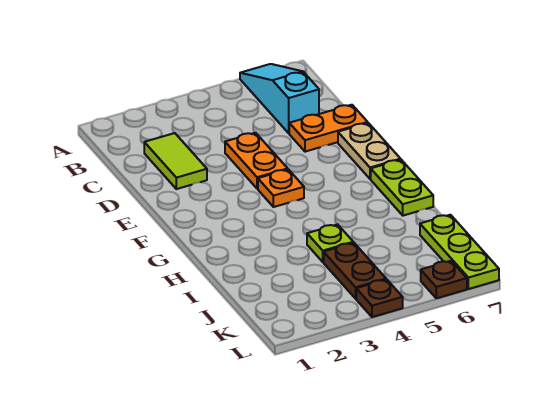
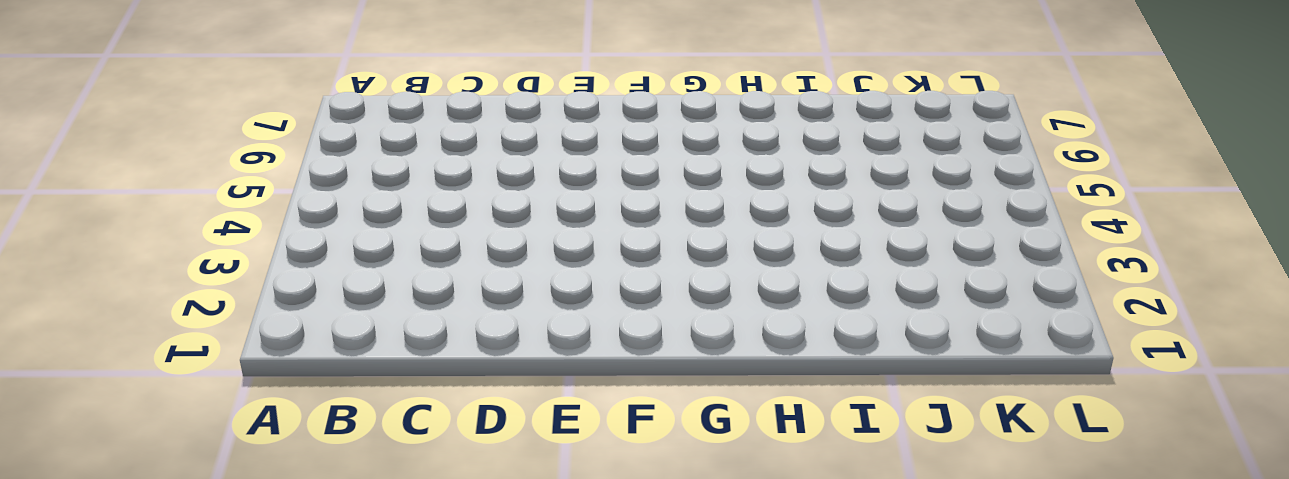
none -> cyan 1x3 slope [240,64,319,133]
none -> lime 1x2 tile [144,133,207,189]
none -> orange 1x2 plate [225,133,288,189]

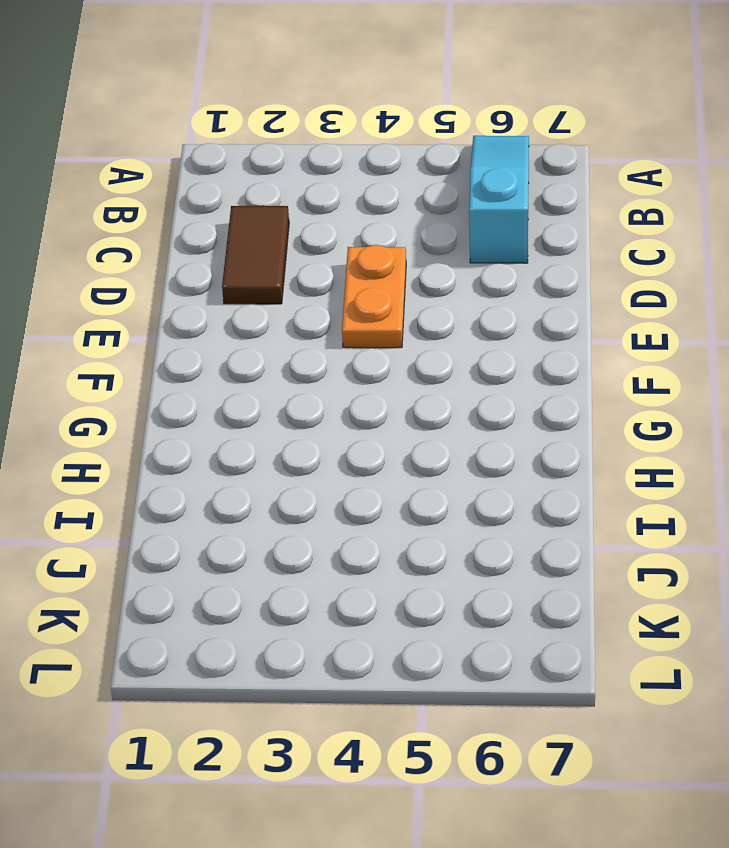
brown 1x2 tile [222,206,289,304] -> lime 1x2 tile [144,133,207,189]
none -> orange 1x2 plate [289,105,368,152]
none -> tan 1x2 plate [338,123,401,179]
none -> orange 1x1 plate [258,169,304,207]

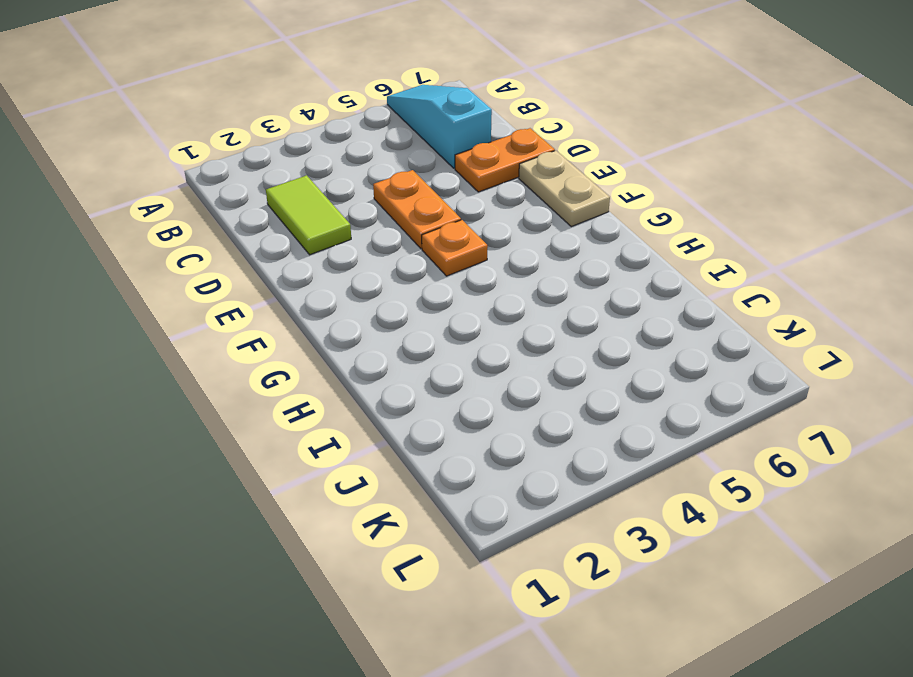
none -> lime 1x2 plate [371,160,433,216]
none -> lime 1x1 plate [307,224,353,262]
none -> brown 1x2 plate [324,243,386,299]

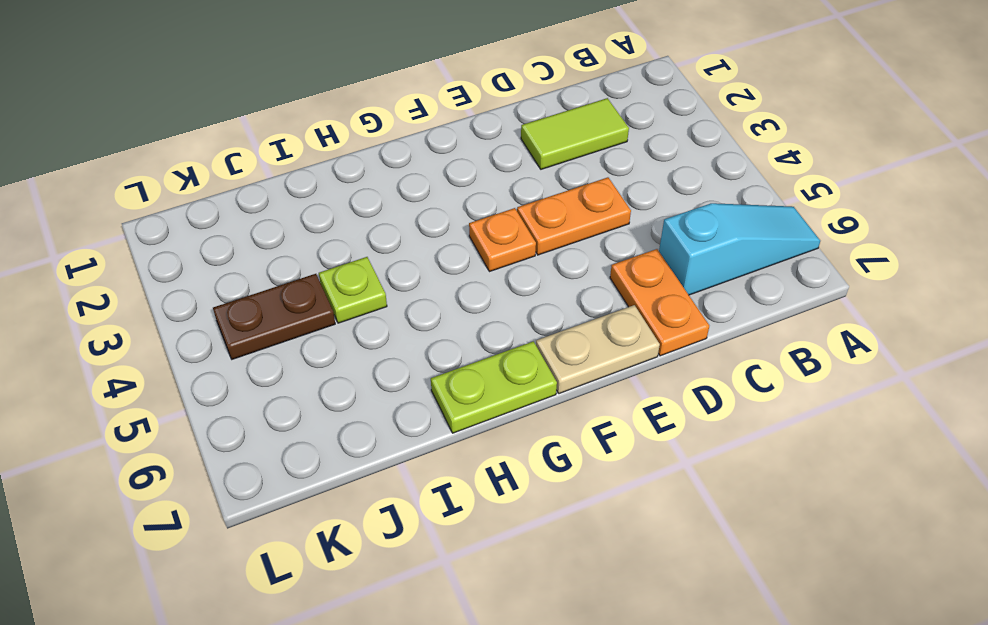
none -> lime 1x3 plate [420,215,499,289]
none -> brown 1x1 plate [356,280,403,317]
none -> brown 1x1 plate [421,261,467,298]

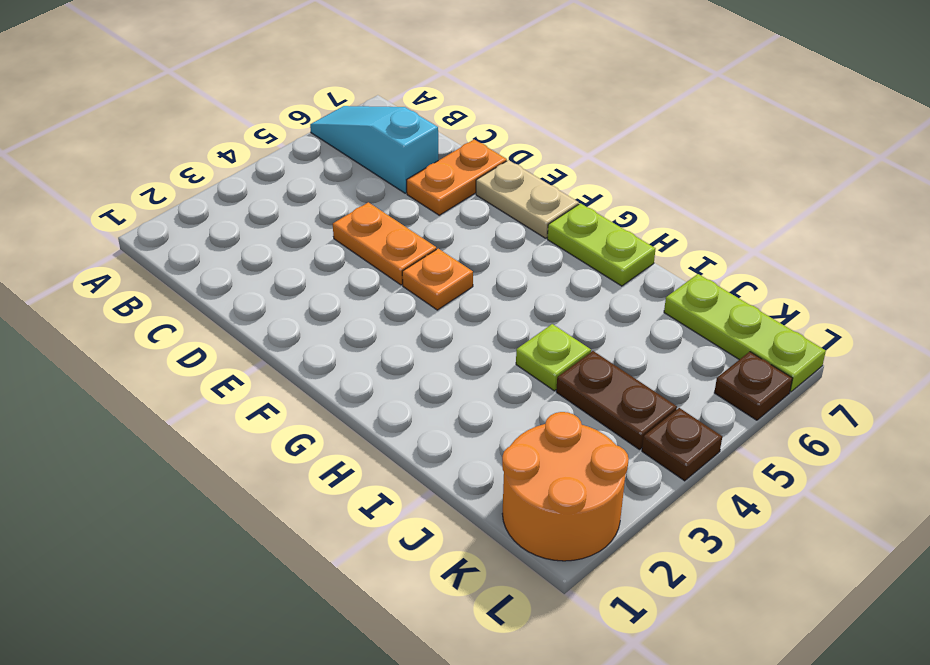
orange 2x2 round brick [502,412,629,561] -> none
none -> lime 1x2 tile [144,133,207,189]

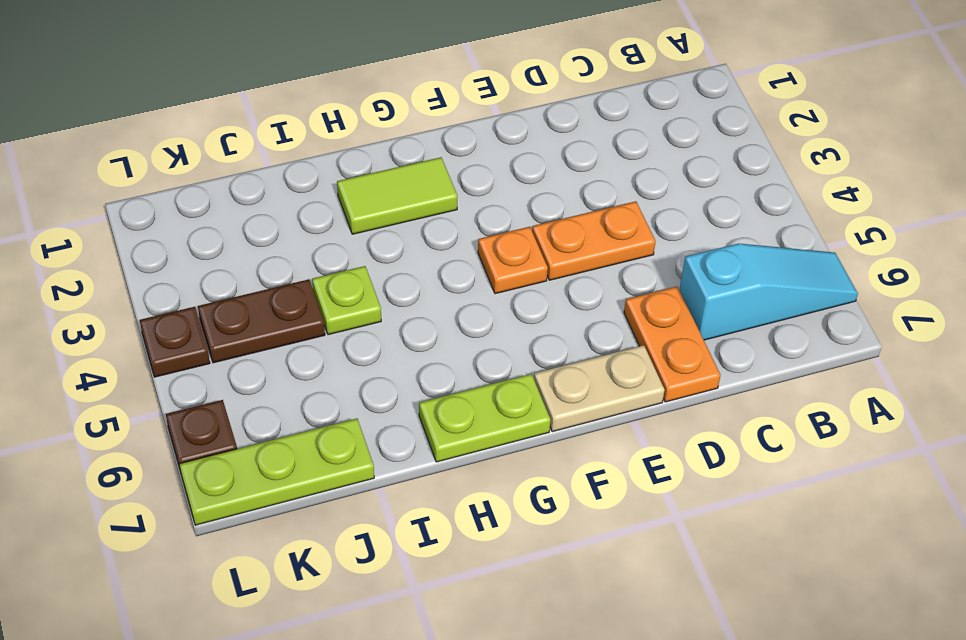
lime 1x2 tile [337,157,457,234] -> lime 1x2 tile moved to [144,133,207,189]

